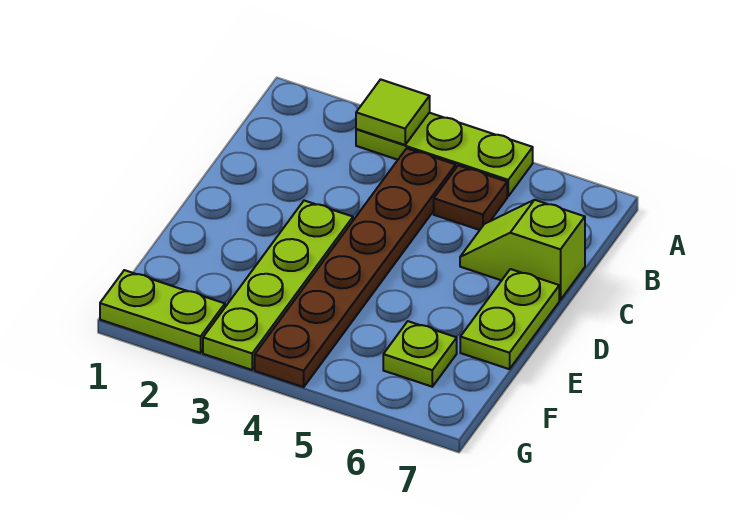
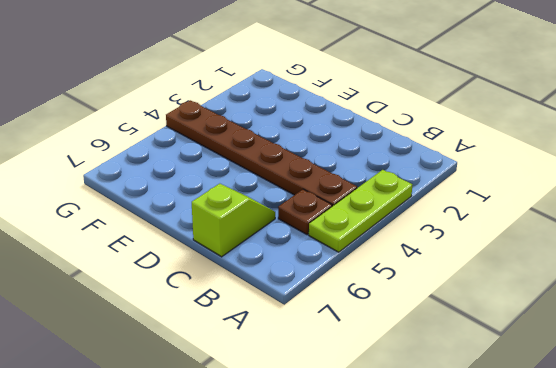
none -> lime 1x4 plate [203,201,353,370]
none -> lime 1x2 plate [460,269,559,369]

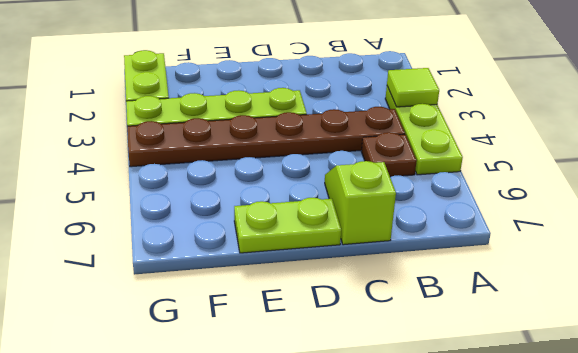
none -> lime 1x1 plate [383,321,457,387]

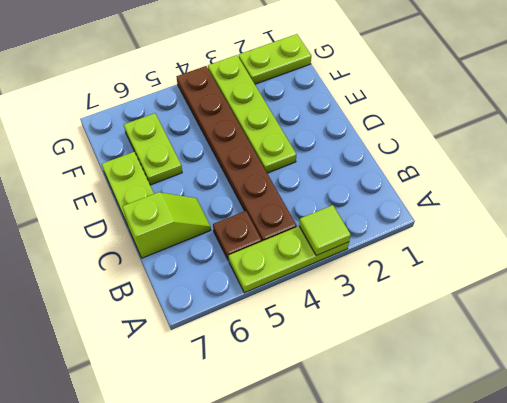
lime 1x2 plate [124,113,182,185] -> lime 1x1 plate [383,321,457,387]

